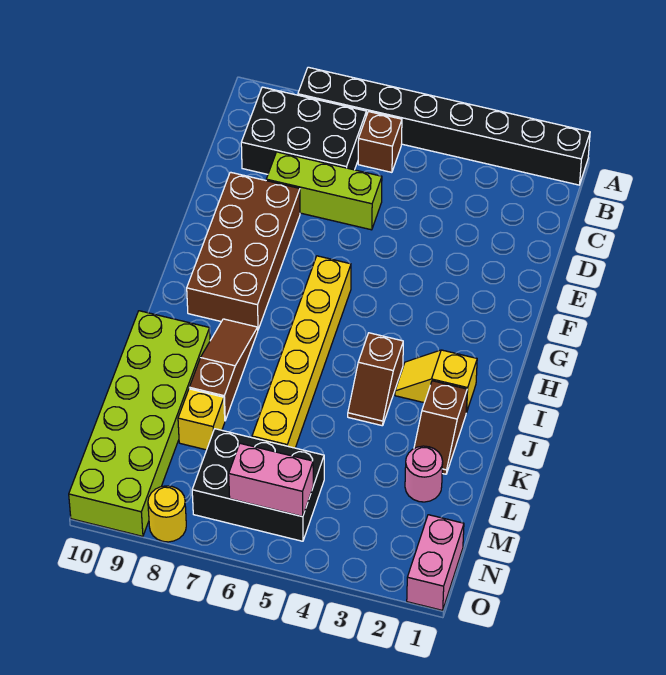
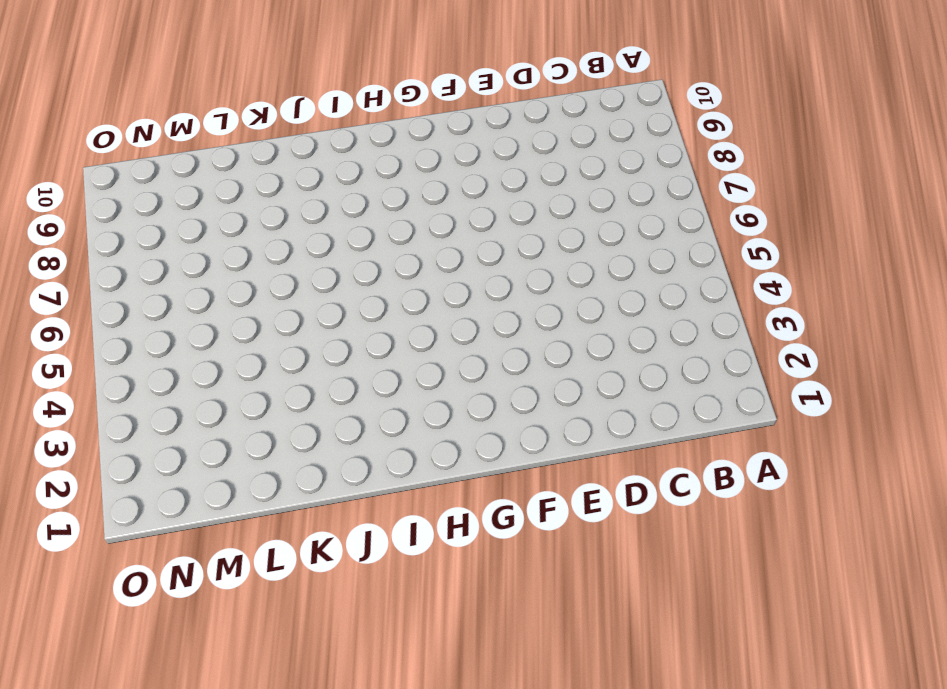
none -> black 1x8 brick [298,67,590,185]
none -> brown 1x1 brick [358,112,402,172]
none -> black 2x3 brick [241,87,366,174]

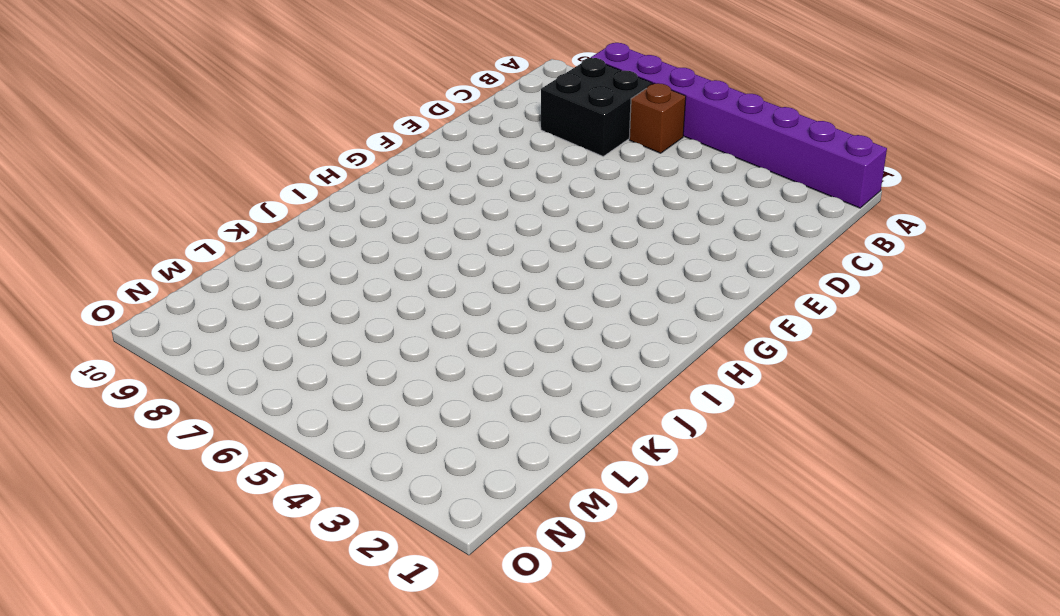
purple 1x8 brick [591,43,887,208] -> black 1x8 brick [298,67,590,185]
black 2x2 brick [541,58,652,156] -> black 2x3 brick [241,87,366,174]
none -> lime 1x3 brick [266,152,382,230]
none -> brown 2x4 brick [187,172,300,329]
none -> yellow 1x6 brick [252,256,351,448]

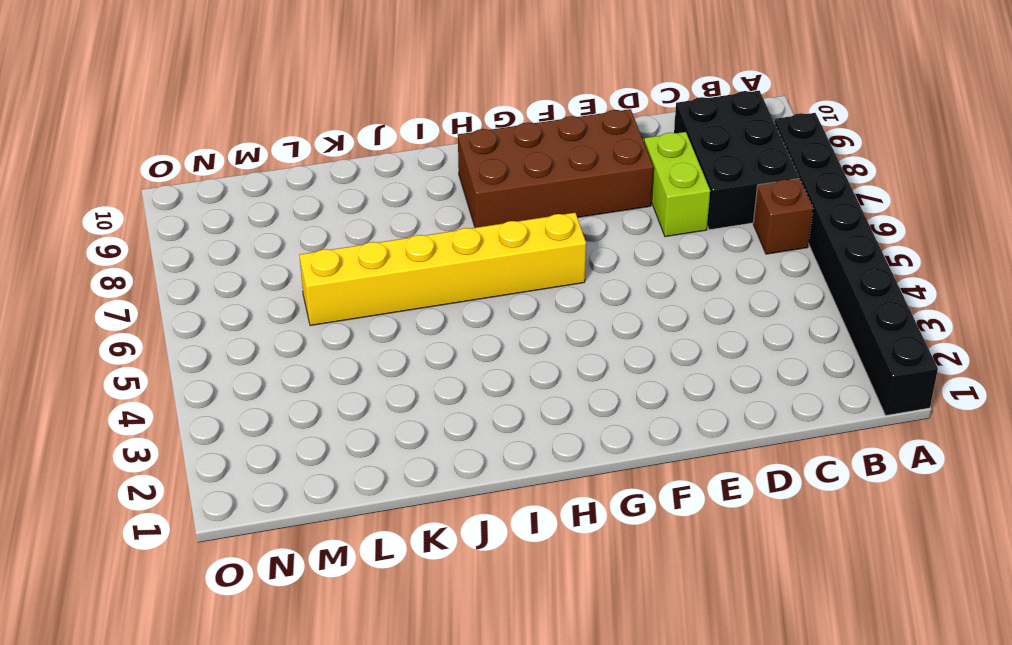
lime 1x2 brick [644,132,710,237] -> lime 1x3 brick [266,152,382,230]
none -> yellow 1x2 slope [395,350,477,413]
none -> brown 1x2 slope [348,333,403,426]
none -> brown 1x3 slope [189,319,258,420]

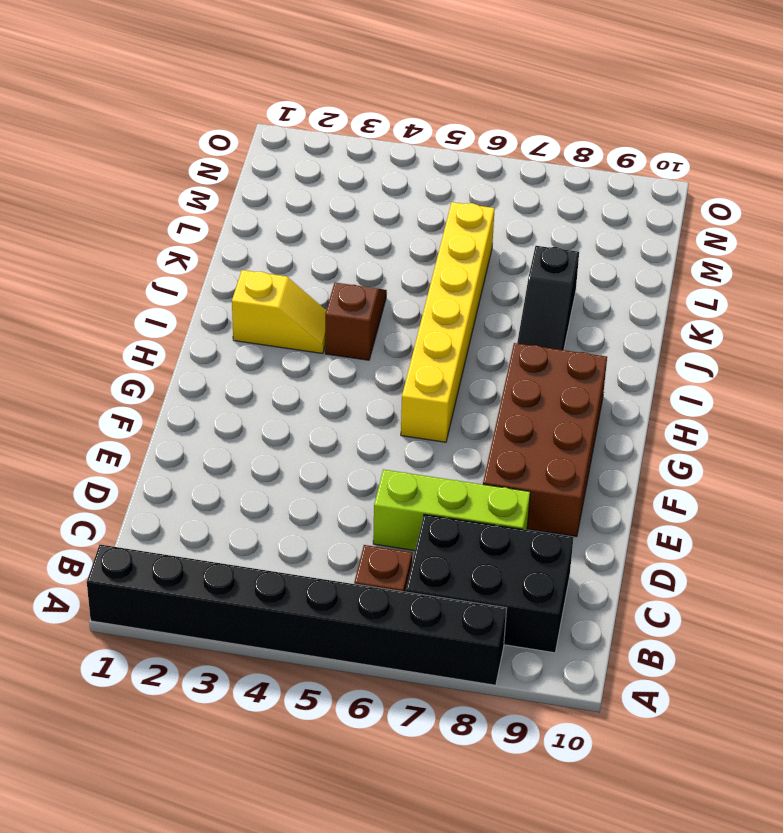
black 1x3 slope [517,246,579,350] -> brown 1x3 slope [189,319,258,420]
none -> brown 1x2 slope [414,381,467,474]
none -> lime 2x6 brick [69,311,210,536]
none -> pink 1x1 round brick [405,446,443,502]

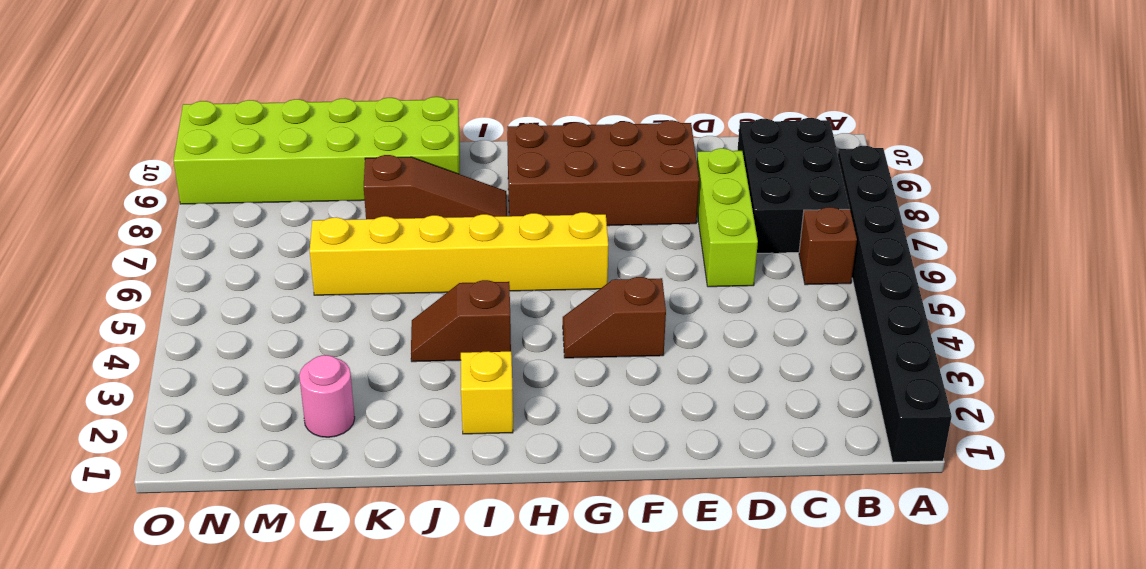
brown 1x2 slope [563,277,666,358] -> brown 1x2 slope moved to [414,381,467,474]
none -> yellow 1x1 brick [178,389,225,450]
none -> black 2x3 brick [192,429,324,541]
none -> pink 1x2 brick [407,515,464,610]

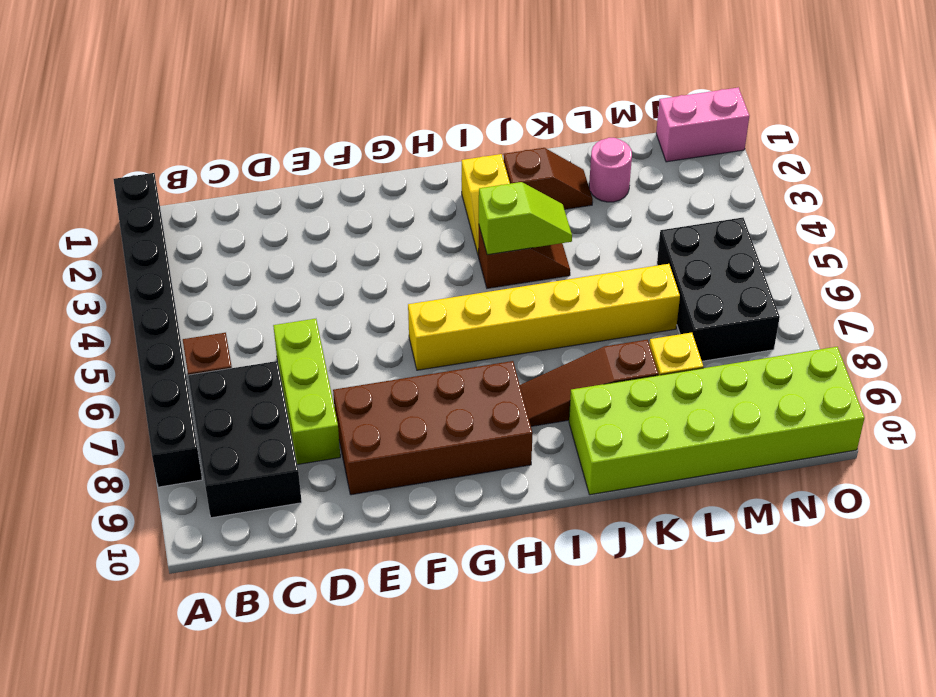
lime 1x2 slope [479,182,572,255] -> none
none -> yellow 1x1 round brick [148,486,186,542]
none -> pink 1x2 brick [229,443,313,517]

